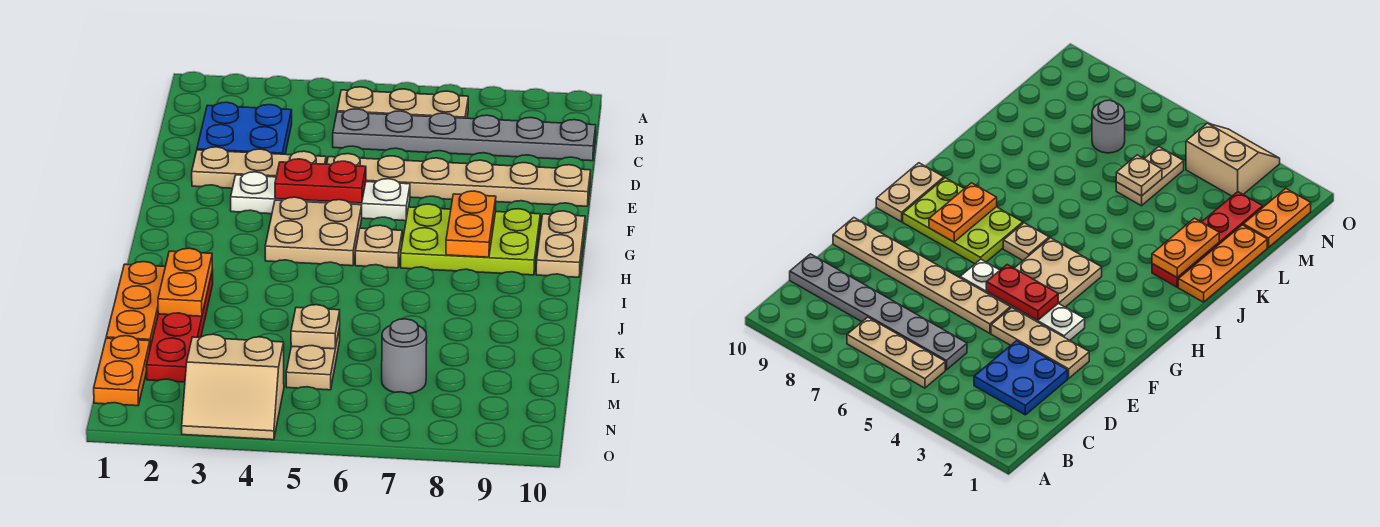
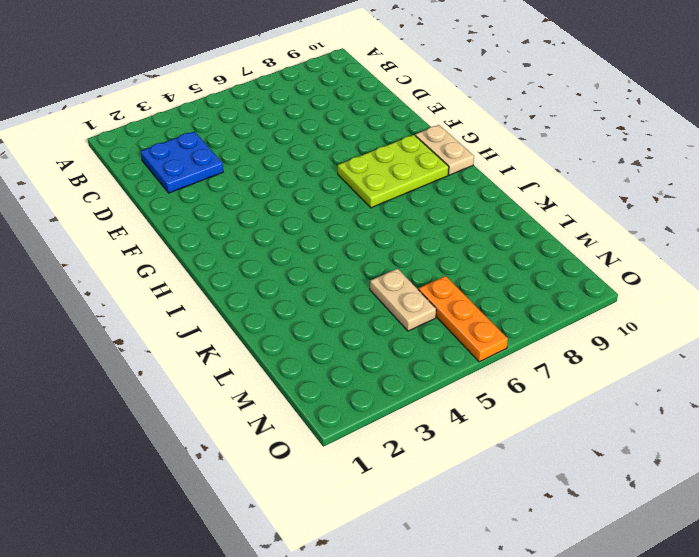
orange 1x3 plate [418,276,508,362] -> orange 1x3 plate moved to [106,262,165,347]
none -> tan 1x3 plate [337,87,468,118]
none -> grey 1x6 plate [333,109,596,161]
none -> tan 1x3 plate [192,147,326,188]

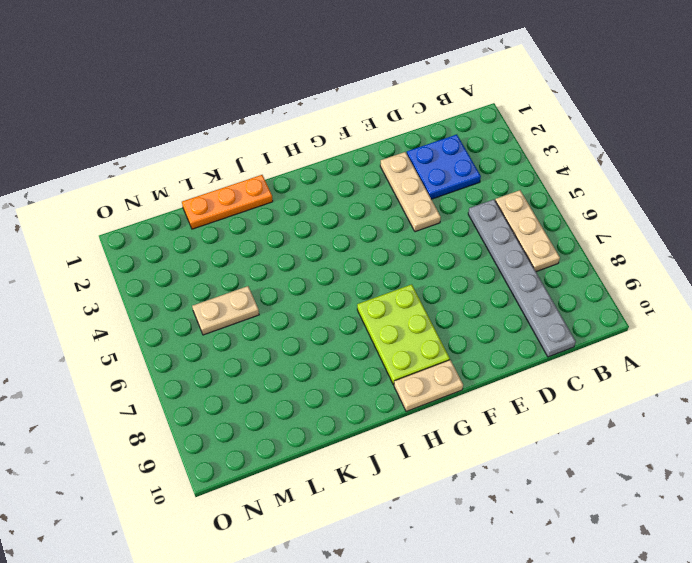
none -> tan 1x6 plate [327,154,591,206]
none -> white 1x4 plate [231,172,410,221]
none -> tan 2x2 plate [265,197,362,266]

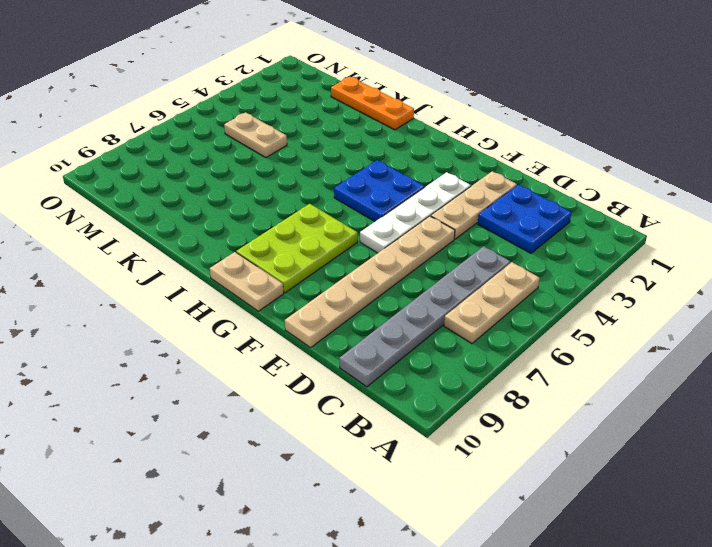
blue 2x2 plate [334,160,425,221] -> tan 2x2 plate [265,197,362,266]
none -> tan 1x1 plate [355,225,402,268]
none -> red 1x4 plate [146,269,213,382]
none -> orange 1x2 plate [94,336,150,406]

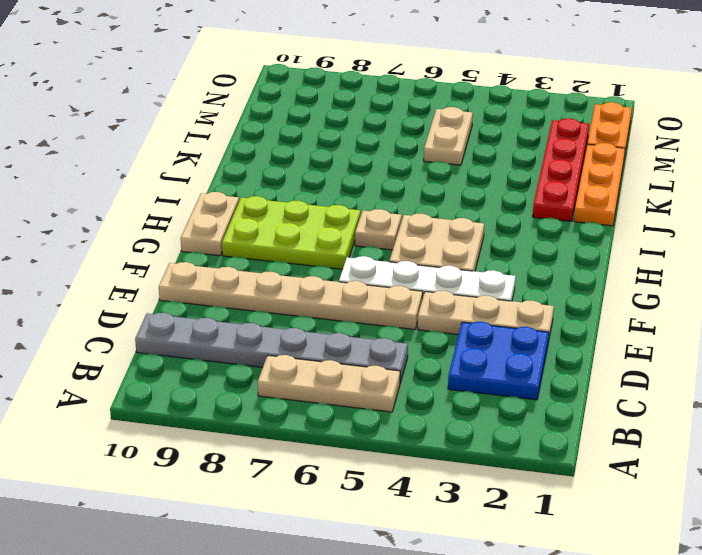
none -> grey 1x1 round brick [382,319,427,394]
none -> tan 2x2 slope [182,334,284,440]
none -> red 1x2 plate [275,159,366,203]

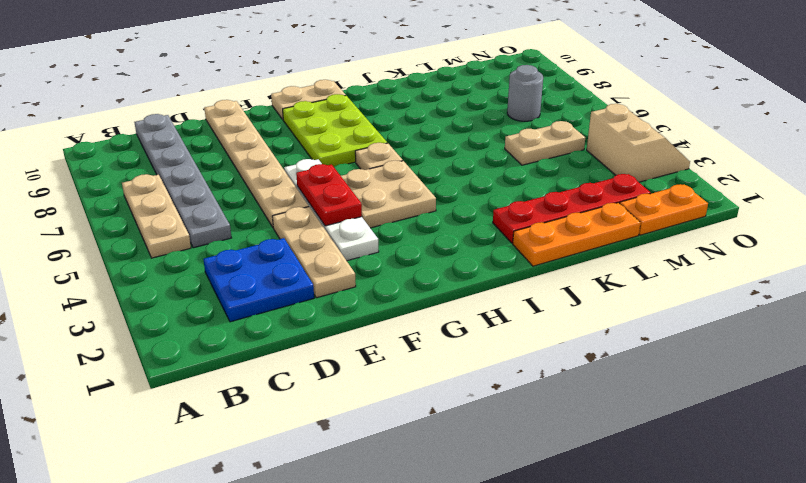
none -> orange 1x2 plate [446,191,496,257]
none -> orange 1x2 plate [158,248,212,316]
none -> tan 1x1 plate [291,305,340,349]

